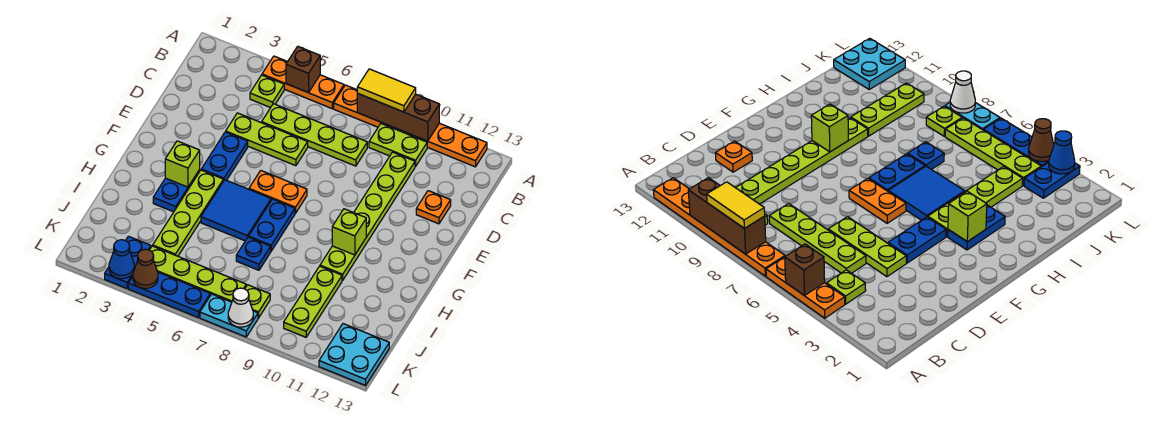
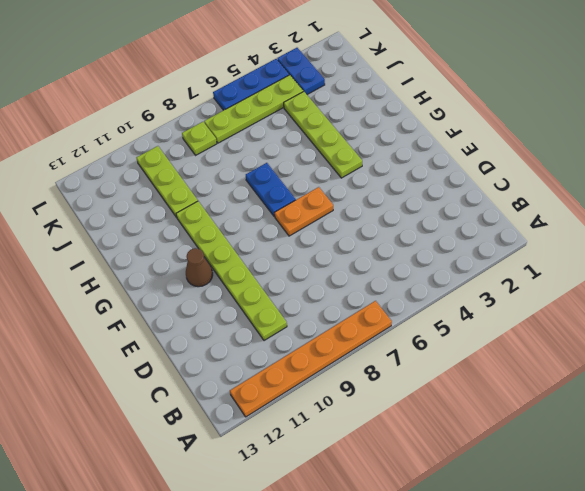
brown 1x1 cone [186,248,213,287] -> brown 1x1 cone moved to [133,249,158,288]
none -> orange 1x3 plate [262,56,344,109]
none -> lime 1x1 plate [250,75,284,108]
none -> lime 1x2 plate [369,124,427,166]
none -> lime 1x4 plate [262,104,367,166]

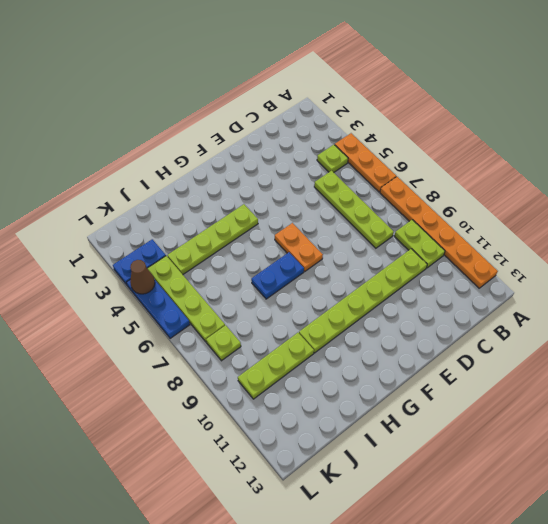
none -> lime 1x3 plate [226,113,308,166]
none -> orange 1x1 plate [416,191,451,224]
none -> blue 1x2 plate [201,132,248,181]
none -> blue 1x2 plate [153,170,200,212]

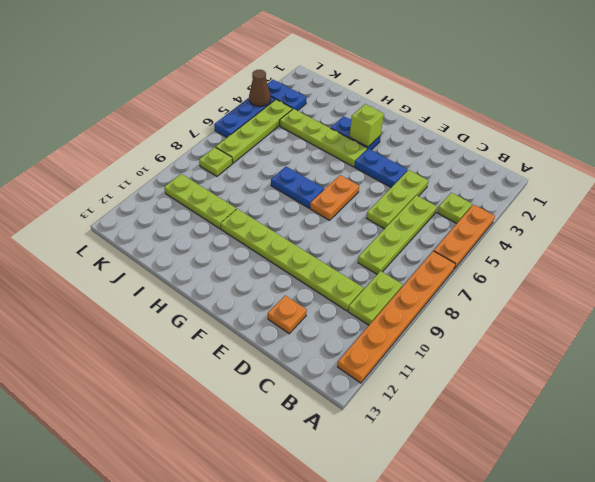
none -> blue 2x2 tile [201,180,271,241]
none -> blue 1x1 plate [236,237,271,270]
none -> cyan 2x2 plate [319,324,389,386]
none -> cyan 1x2 plate [200,294,258,337]

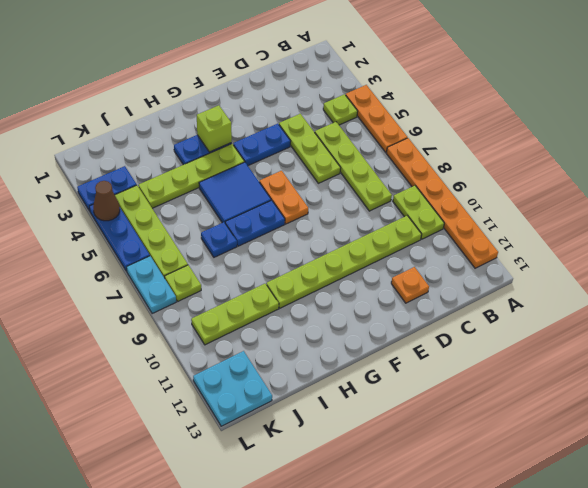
none -> brown 1x1 brick [286,46,320,93]
none -> brown 1x3 brick [357,93,439,141]
none -> lime 1x1 brick [332,209,366,255]
none -> blue 1x1 cone [109,240,134,279]

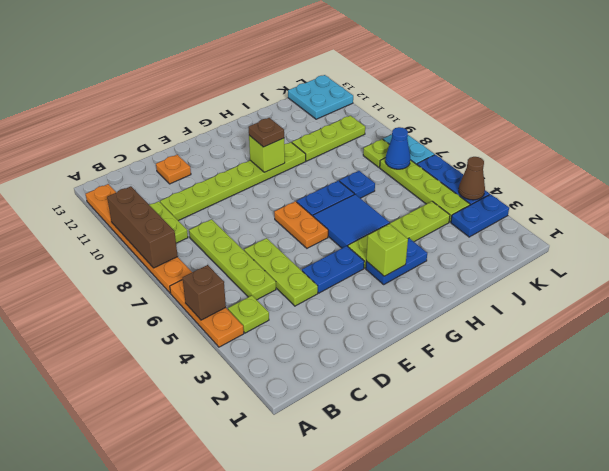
brown 1x1 plate [249,118,284,147] -> none
blue 1x1 cone [385,127,410,169] -> blue 1x1 cone moved to [109,240,134,279]
none -> white 1x1 cone [228,288,253,327]
none -> yellow 1x2 tile [357,69,416,112]

